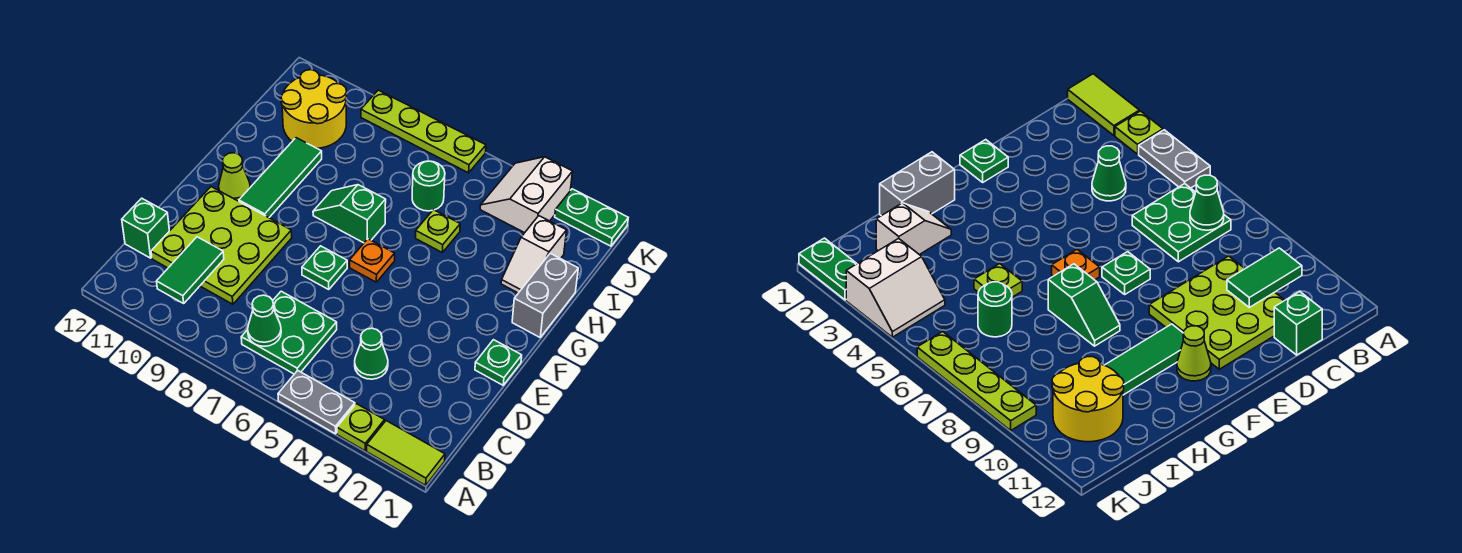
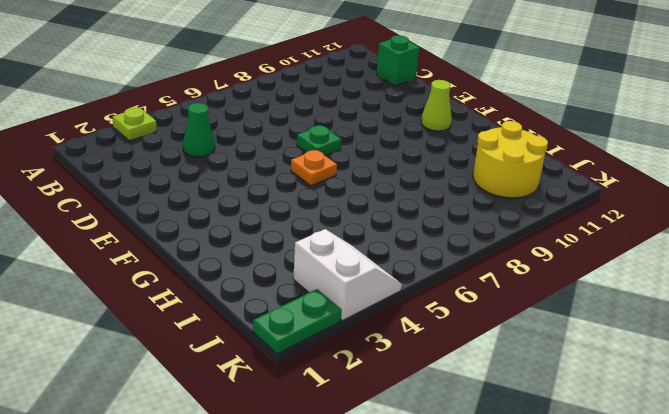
none -> lime 1x2 tile [367,421,445,485]
none -> grey 1x2 plate [278,371,355,434]
none -> green 2x2 plate [241,291,337,374]

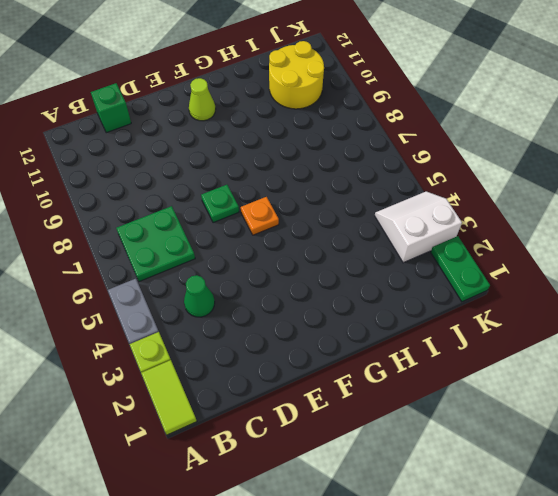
none -> lime 3x3 plate [151,187,292,304]
none -> green 1x1 plate [475,340,522,385]
none -> green 1x3 tile [239,138,322,218]

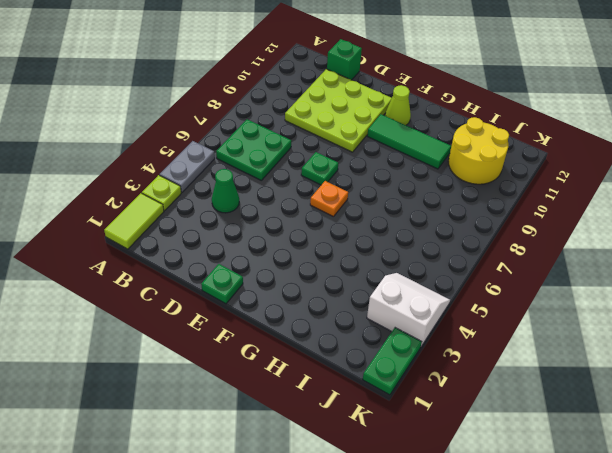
none -> grey 1x2 brick [512,253,578,337]
none -> green 1x2 slope [313,185,386,243]
none -> white 1x2 slope [501,216,567,293]

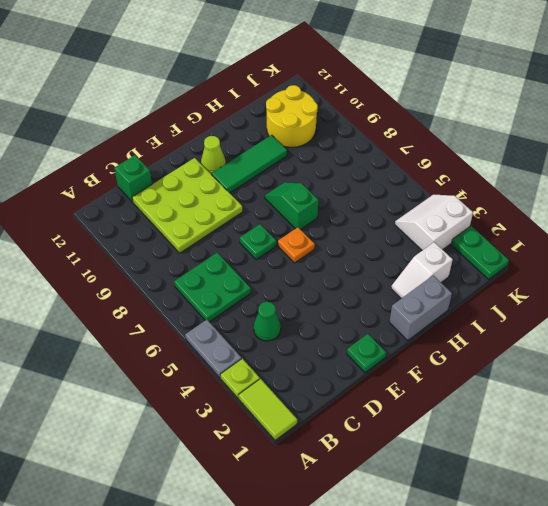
none -> lime 1x1 plate [416,210,460,252]
none -> green 1x1 round brick [412,161,445,211]
none -> lime 1x4 plate [361,90,486,173]

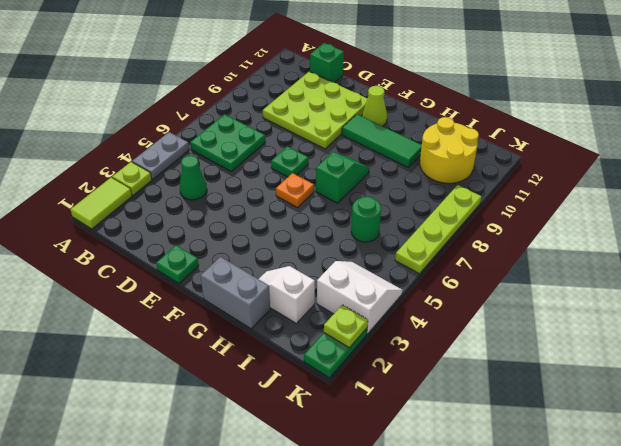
lime 1x1 plate [324,305,368,348] -> lime 1x1 plate moved to [416,210,460,252]
none -> green 1x1 cone [248,295,281,346]
none -> green 1x2 tile [156,237,224,303]

